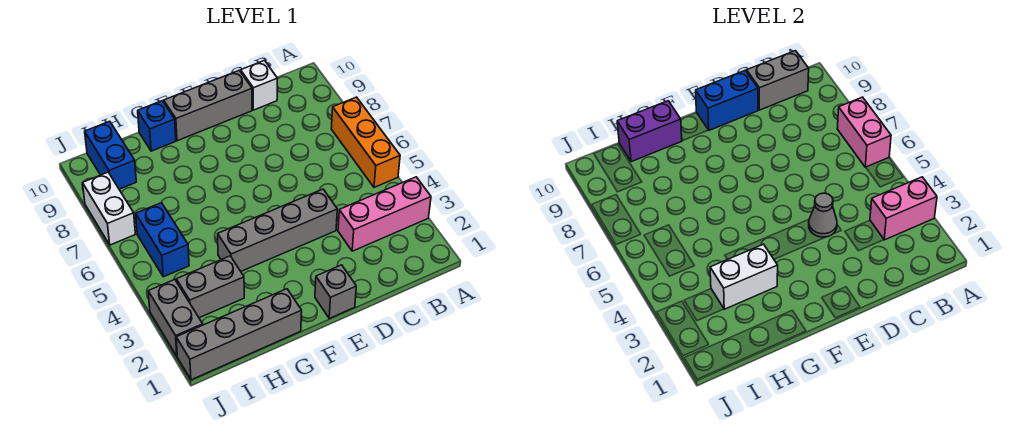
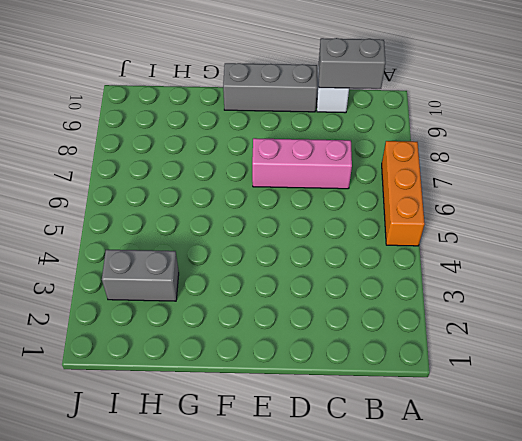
pink 1x3 brick [252,138,352,189] -> pink 1x3 brick moved to [338,177,431,251]
none -> grey 1x4 brick [218,189,337,271]
none -> grey 1x1 brick [315,265,356,318]
none -> grey 1x4 brick [176,289,302,380]

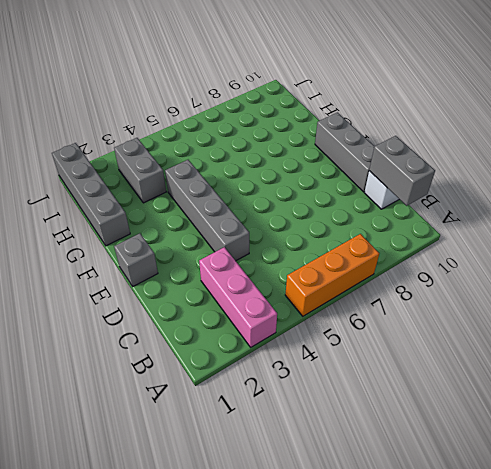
none -> blue 1x1 brick [138,101,176,151]
none -> blue 1x2 brick [136,203,189,277]
none -> blue 1x2 brick [85,121,136,189]

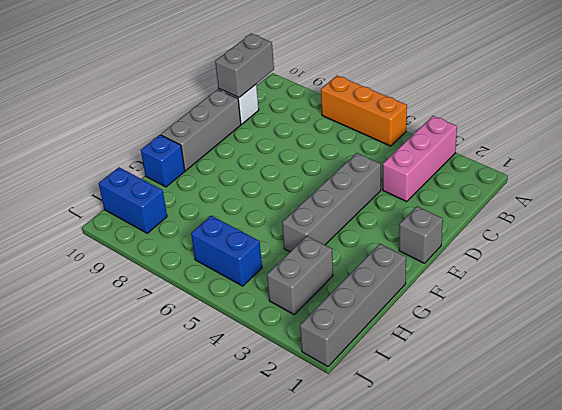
none -> grey 1x2 brick [148,280,203,356]
none -> white 1x2 brick [83,172,135,245]
none -> pink 1x2 brick [870,177,937,240]

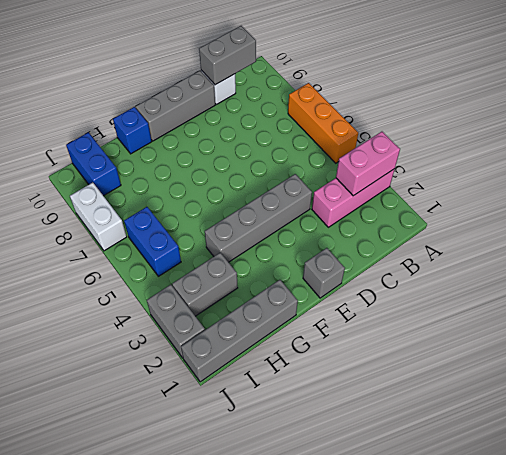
none -> pink 1x2 brick [837,97,891,167]
none -> grey 1x1 cone [809,193,837,237]
none -> blue 1x2 brick [696,71,758,130]

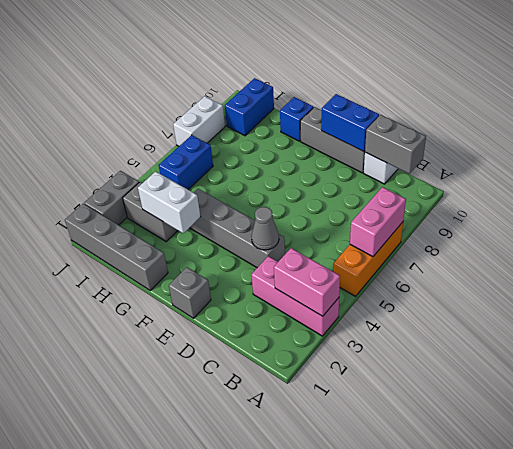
none -> purple 1x2 brick [617,101,682,162]

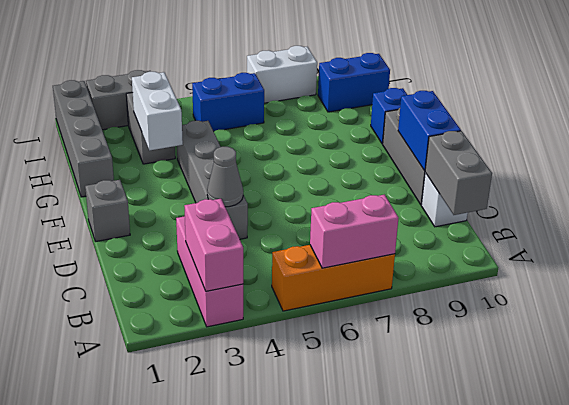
none -> purple 1x2 brick [617,101,682,162]

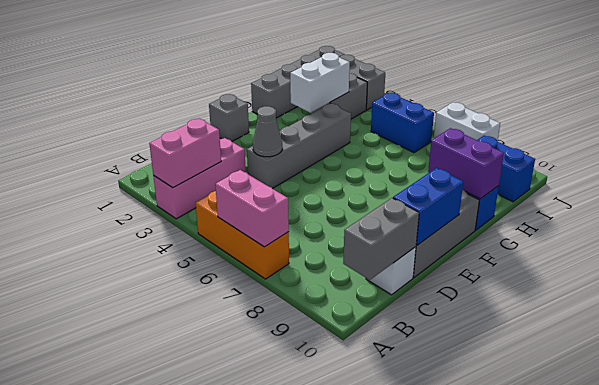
purple 1x2 brick [428,128,504,199] -> purple 1x2 brick turned to [617,101,682,162]

